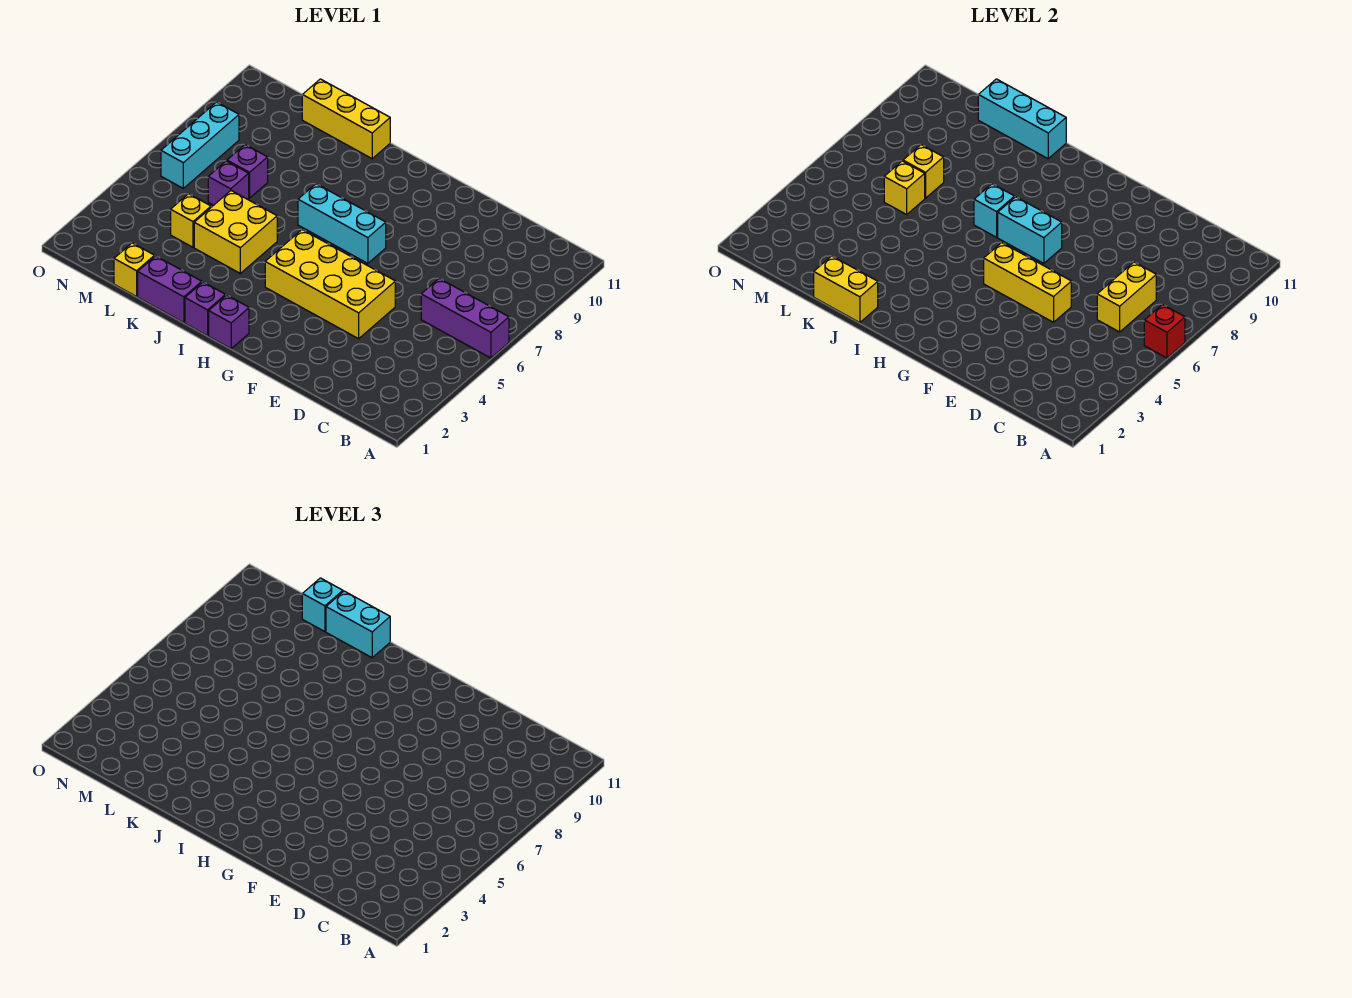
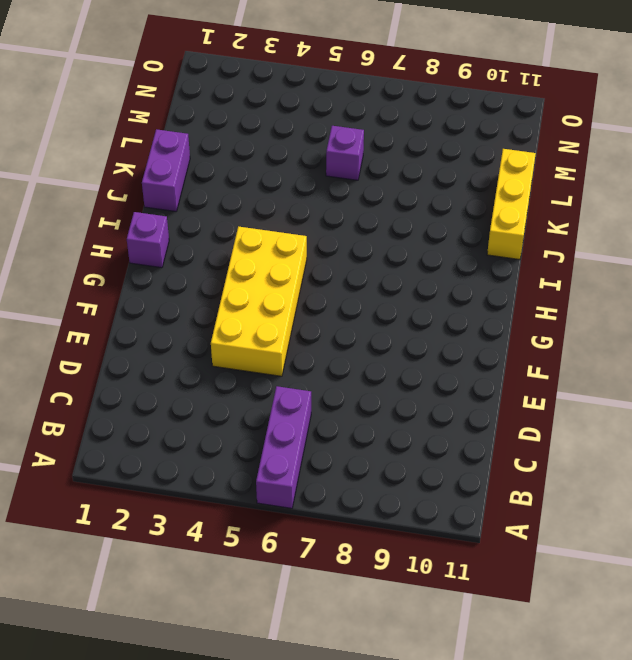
none -> cyan 1x3 brick [298,184,386,263]
none -> purple 1x1 brick [185,282,225,336]
none -> yellow 2x2 brick [194,191,277,273]

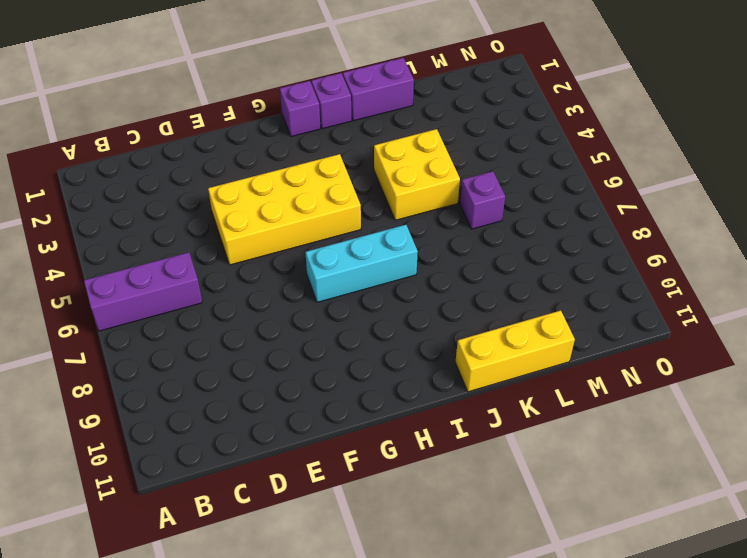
none -> yellow 1x1 brick [114,243,155,297]
none -> yellow 1x1 brick [171,194,211,247]
none -> purple 1x1 brick [227,145,268,198]

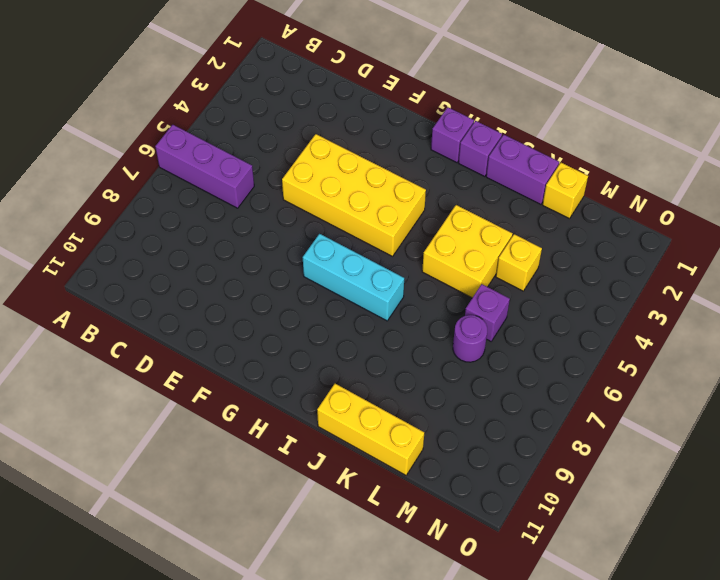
purple 1x1 round brick [453,315,487,362] -> purple 1x1 brick [227,145,268,198]
none -> cyan 1x3 brick [161,102,239,188]
none -> red 1x1 brick [1144,305,1185,358]
none -> yellow 1x2 brick [1097,262,1156,332]

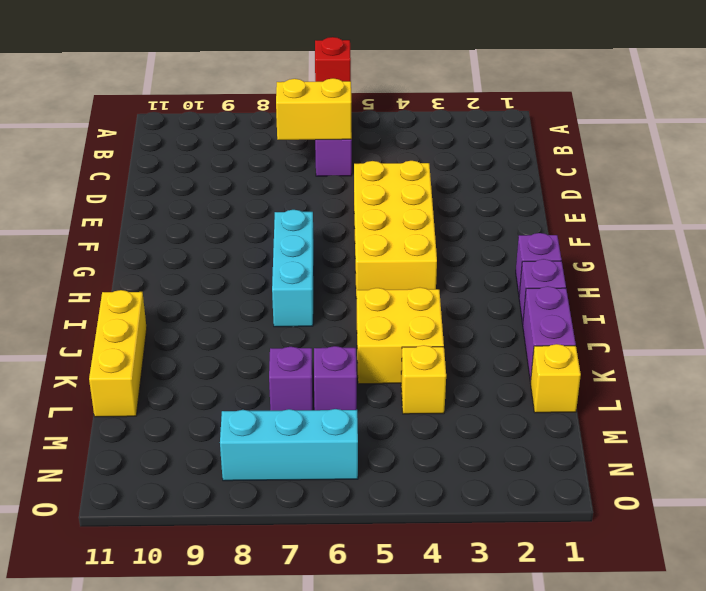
none -> yellow 1x3 brick [984,243,1071,322]
none -> cyan 1x2 brick [998,197,1062,263]
none -> cyan 1x1 brick [974,184,1015,237]

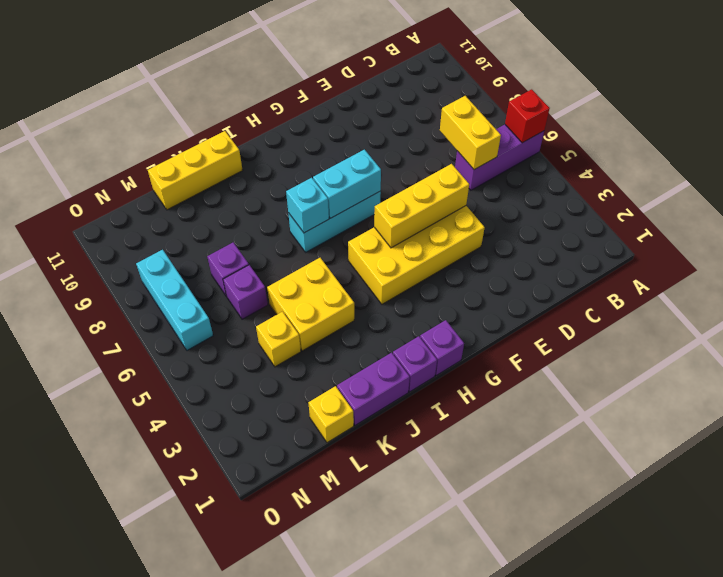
none -> yellow 1x2 brick [814,256,878,323]
none -> cyan 1x3 brick [978,79,1066,159]
none -> yellow 1x1 brick [884,161,925,214]

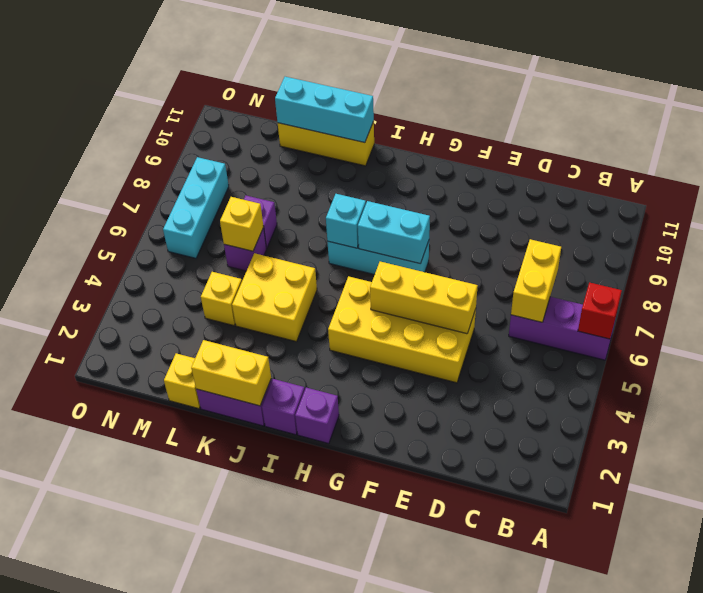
none -> yellow 1x1 brick [903,145,944,198]
none -> cyan 1x2 brick [326,591,390,658]
none -> cyan 1x1 brick [302,578,343,632]

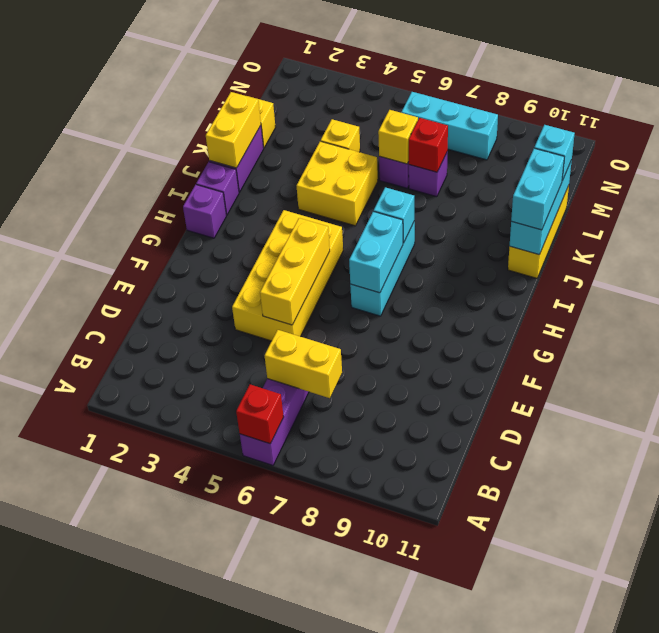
red 1x1 brick [409,118,448,172] -> yellow 1x1 brick [903,145,944,198]

